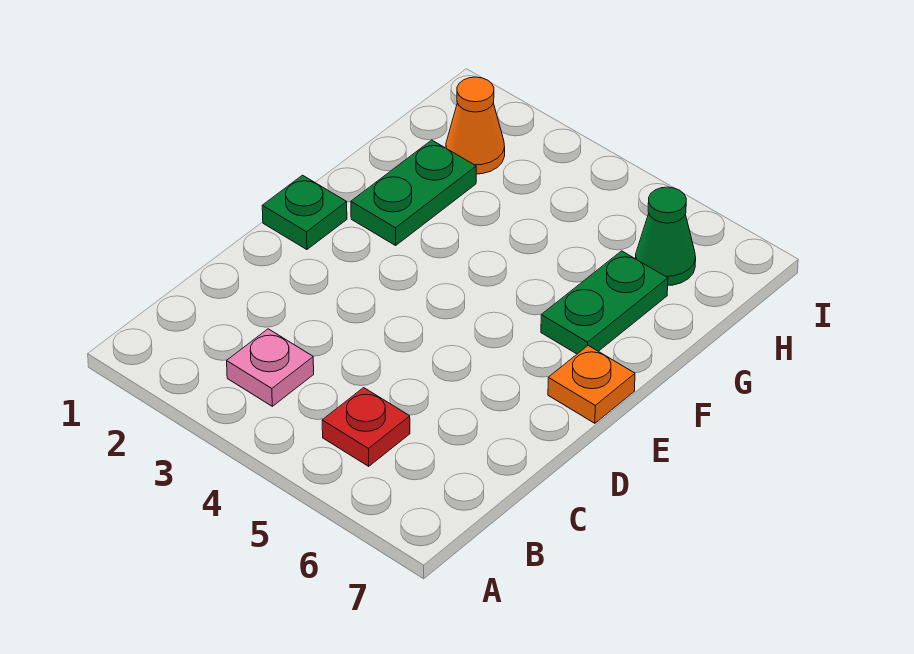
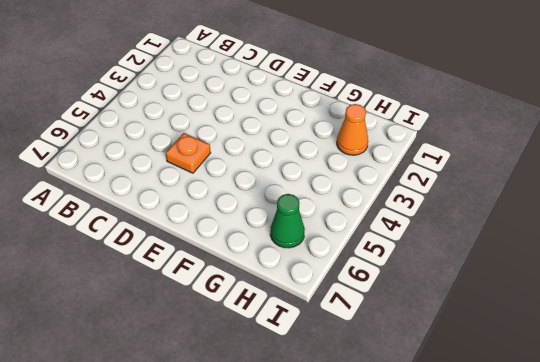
orange 1x1 plate [166,133,211,173] -> orange 1x1 plate moved to [548,346,635,423]
none -> pink 1x1 plate [227,329,314,406]
none -> red 1x1 plate [322,388,410,466]

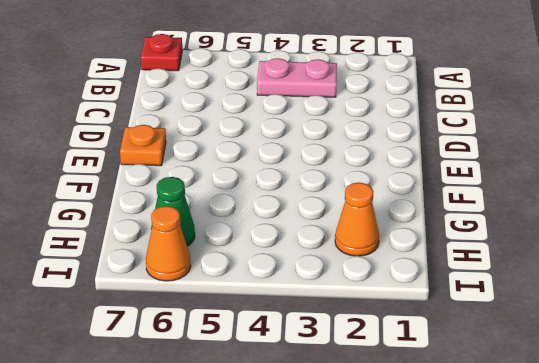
red 1x1 plate [141,34,182,71] -> red 1x1 plate moved to [322,388,410,466]
pink 1x2 plate [257,58,337,97] -> pink 1x1 plate [227,329,314,406]
orange 1x1 cone [146,206,191,281] -> none
none -> green 1x1 plate [262,175,347,250]
none -> green 1x2 plate [351,140,476,245]

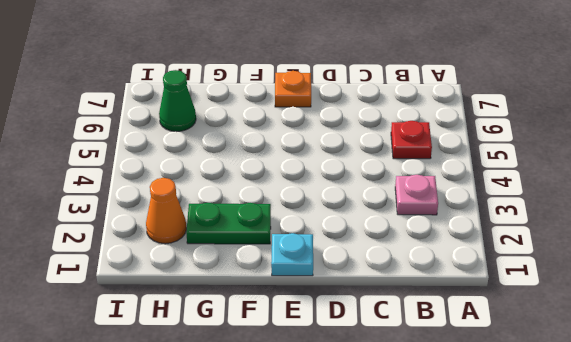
cyan 1x1 plate [271,233,313,276] -> green 1x1 plate [262,175,347,250]
none -> green 1x2 plate [541,251,668,354]

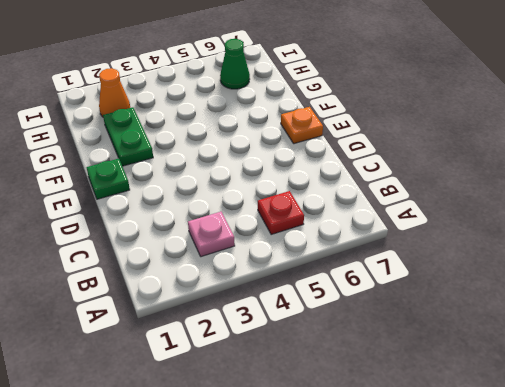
none -> green 1x2 plate [541,251,668,354]

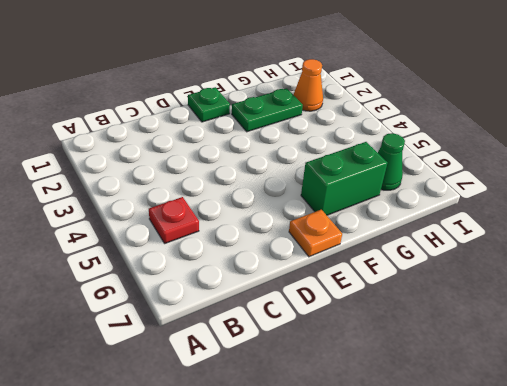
green 1x2 brick [301,142,387,215] -> green 1x2 plate [541,251,668,354]
none -> pink 1x1 plate [227,329,314,406]

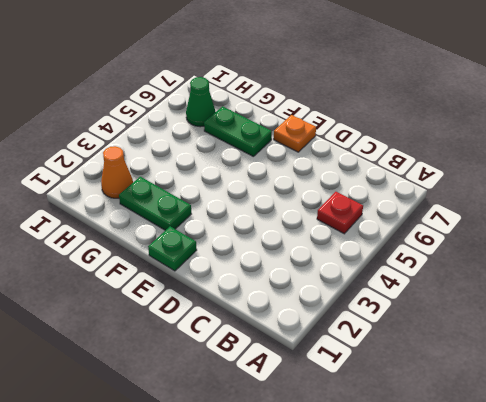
none -> pink 1x1 plate [227,329,314,406]

